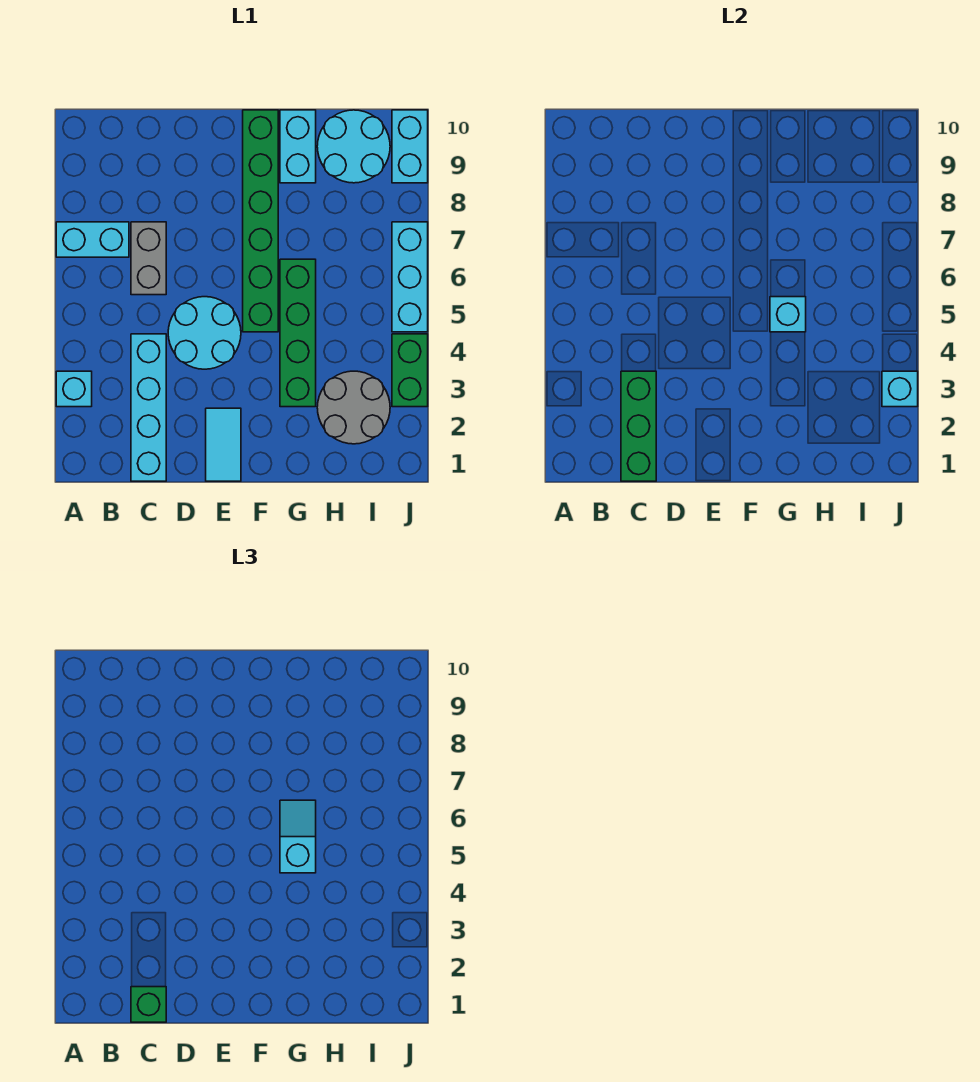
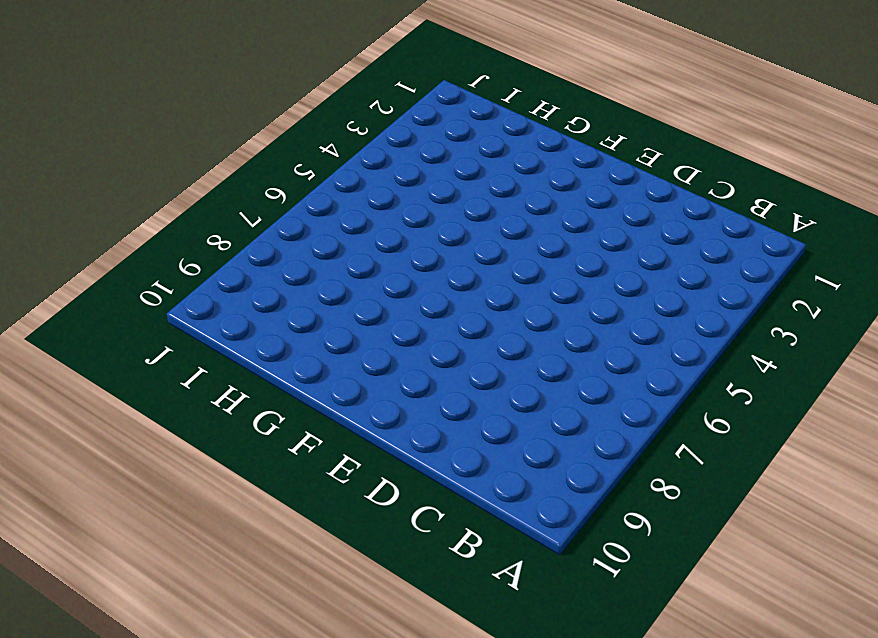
none -> cyan 1x1 brick [56,371,92,407]
none -> cyan 1x2 brick [56,222,129,257]
none -> cyan 1x4 brick [131,334,166,481]

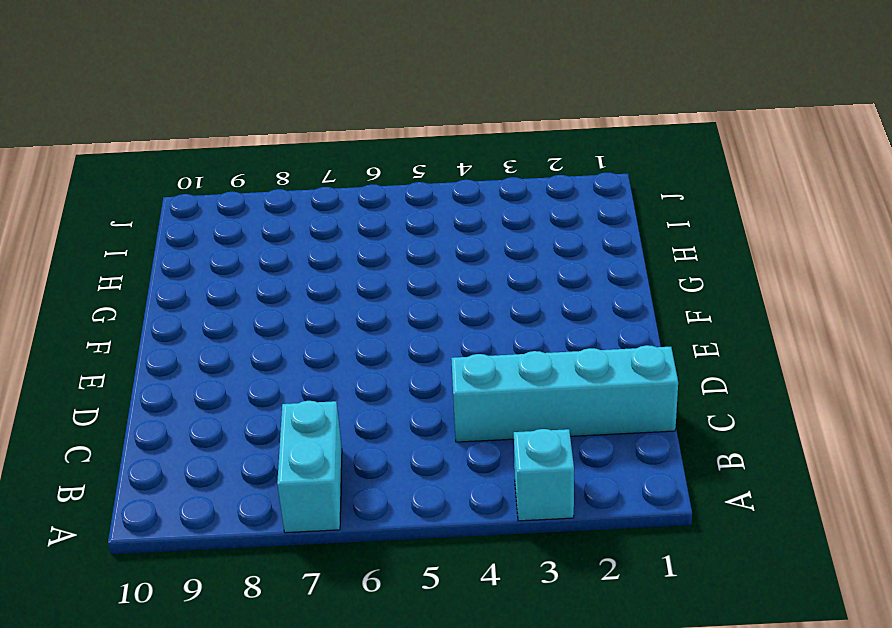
none -> grey 1x2 brick [131,222,166,295]
none -> cyan 2x2 round brick [168,297,241,369]
none -> cyan 1x2 tile [206,408,241,481]

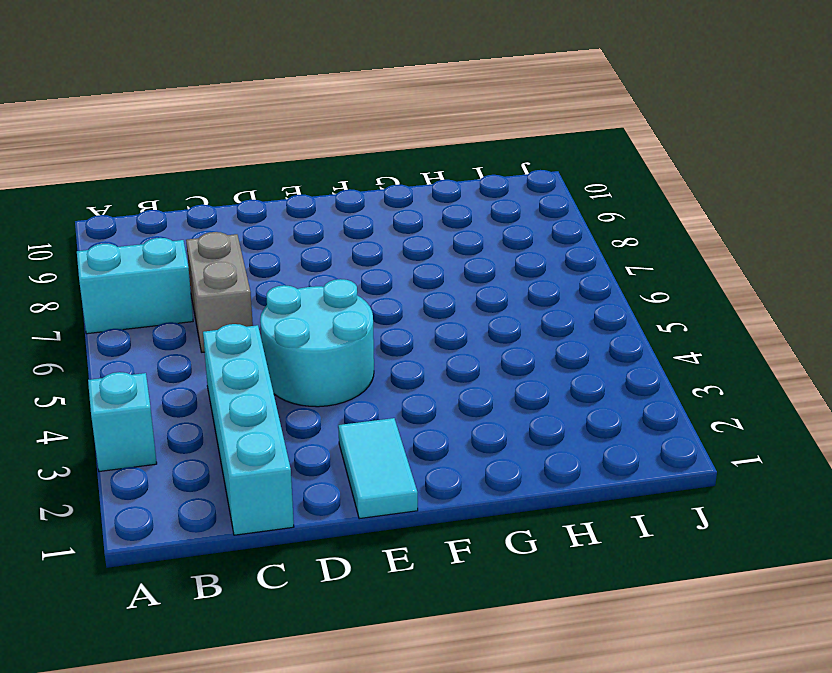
none -> green 1x6 brick [243,110,278,332]
none -> green 1x4 brick [280,259,316,407]
none -> cyan 1x2 brick [280,110,316,183]

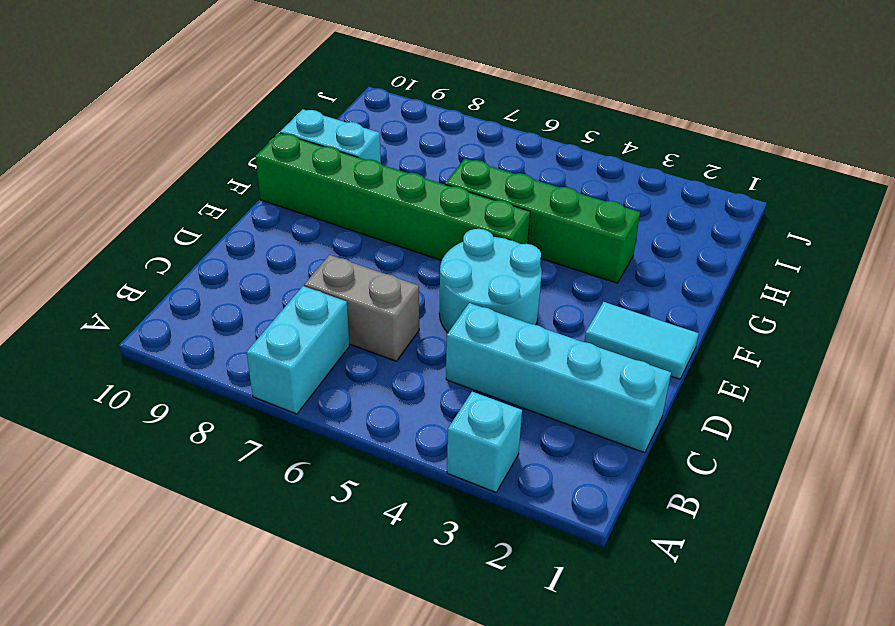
none -> grey 2x2 round brick [317,371,390,444]
none -> cyan 2x2 round brick [317,110,390,183]
none -> green 1x2 brick [392,334,428,407]

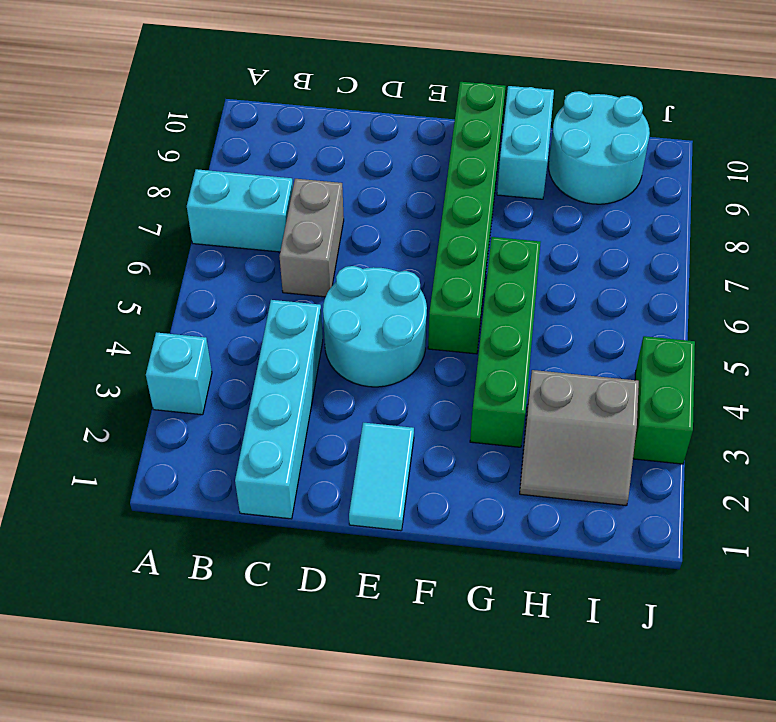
grey 2x2 slope [520,370,639,506] -> grey 2x2 round brick [317,371,390,444]
none -> cyan 1x3 brick [392,222,428,332]
none -> cyan 1x2 brick [392,110,428,183]
none -> green 1x3 brick [621,371,656,481]

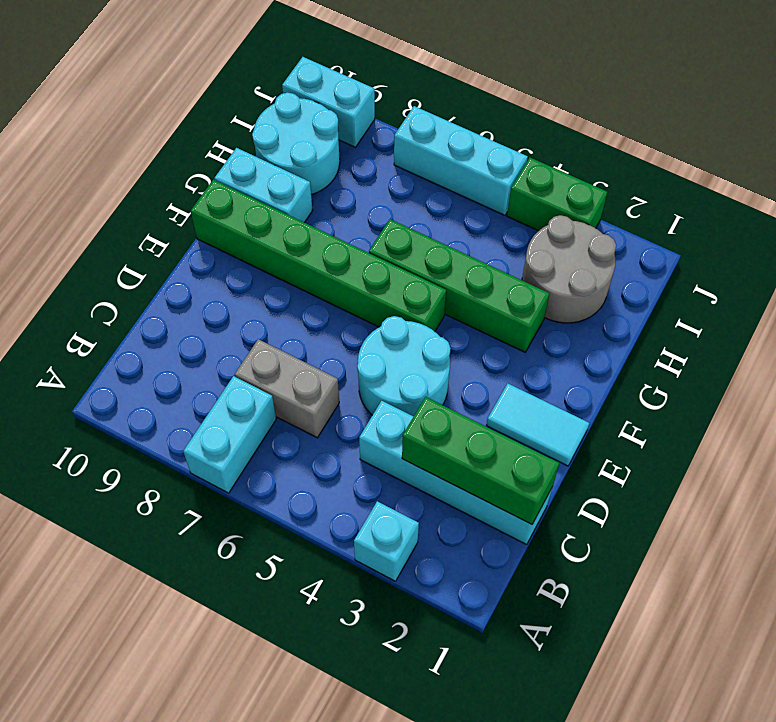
none -> cyan 1x1 brick [770,297,806,332]
none -> cyan 1x1 brick [882,371,918,407]
none -> green 1x1 brick [131,987,166,1022]

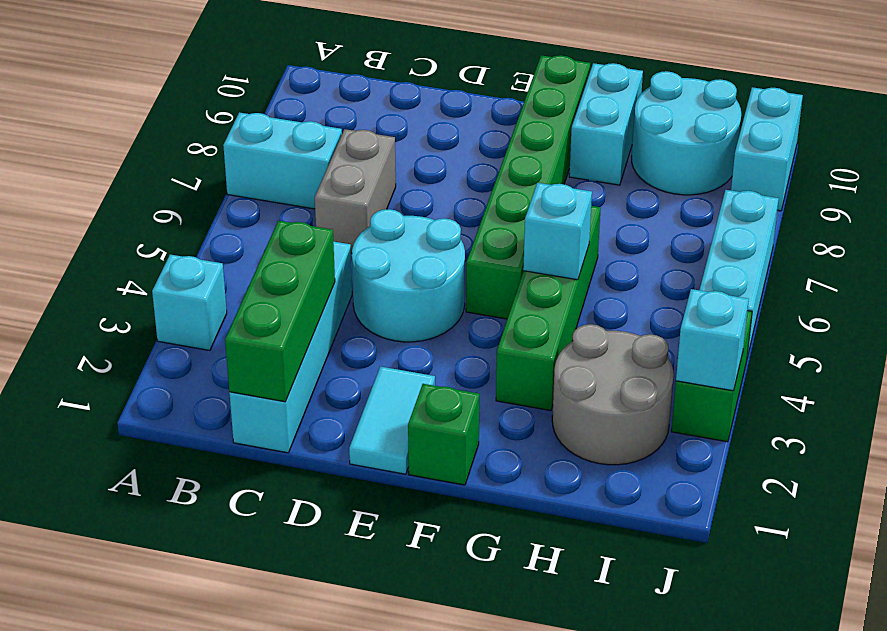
green 1x1 brick [408,384,479,485] -> green 1x1 brick moved to [131,987,166,1022]
none -> cyan 1x2 slope [280,800,316,873]

